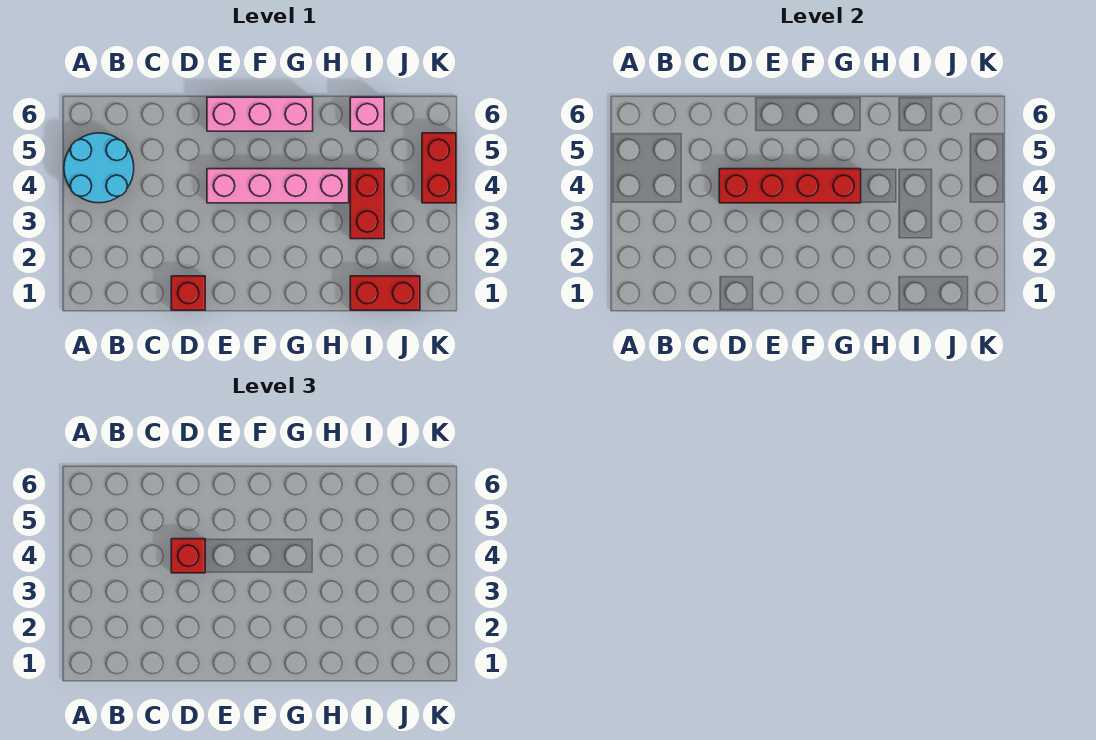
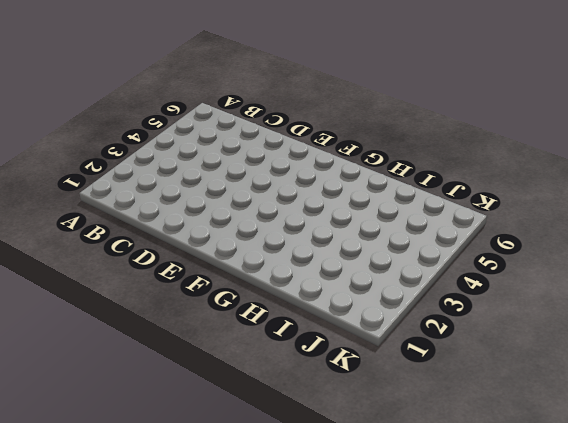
none -> cyan 2x2 round brick [64,133,134,203]
none -> red 1x1 brick [171,276,205,310]

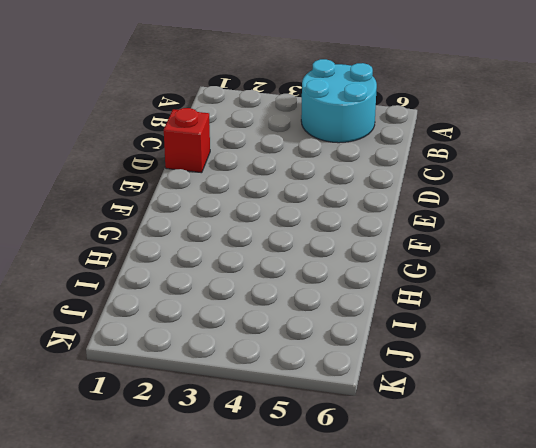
none -> pink 1x4 brick [207,169,349,203]
none -> pink 1x3 brick [207,97,313,131]

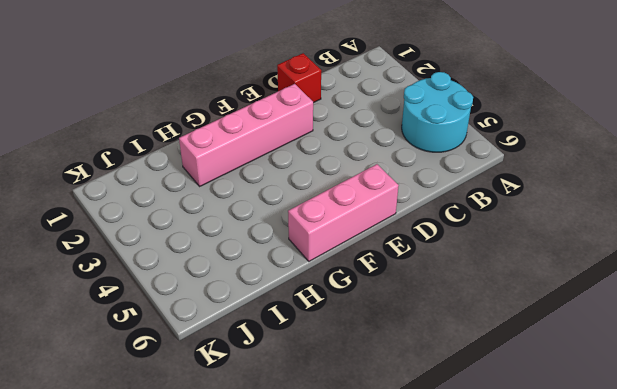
pink 1x4 brick [179,84,313,186] -> pink 1x4 brick moved to [207,169,349,203]
none -> red 1x2 brick [350,276,420,310]
none -> red 1x2 brick [350,169,384,239]

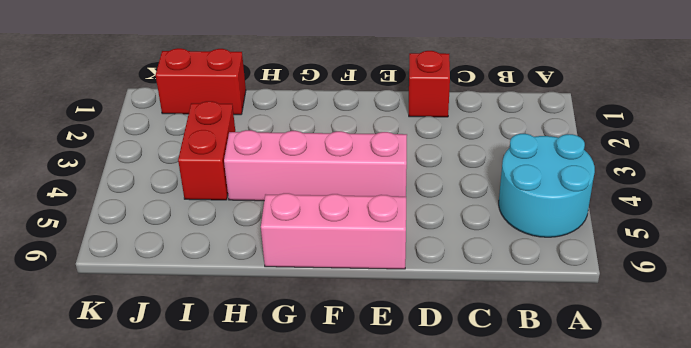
none -> pink 1x1 brick [350,97,384,131]
none -> red 1x2 brick [422,133,456,203]

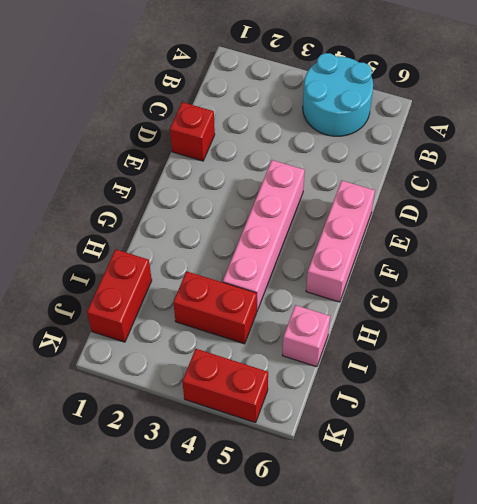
none -> red 1x4 brick [719,169,861,203]
none -> red 1x1 brick [171,539,205,573]

